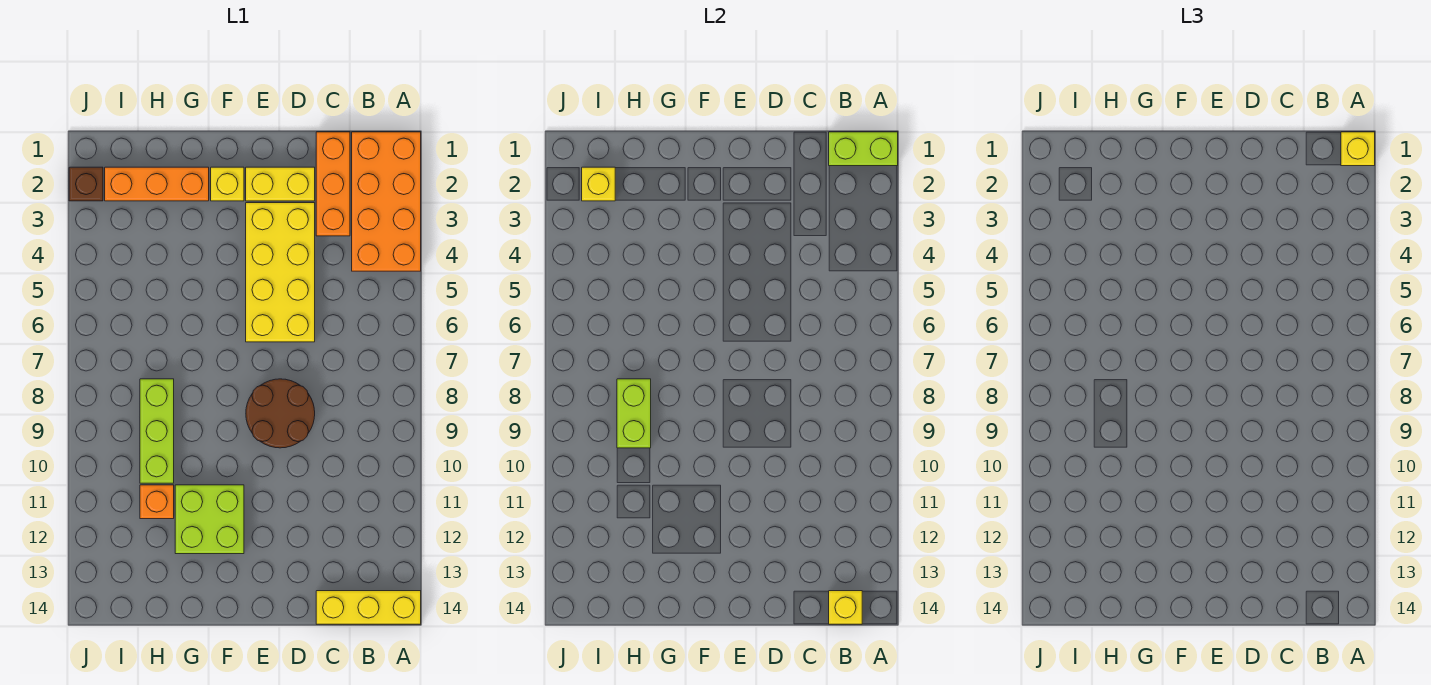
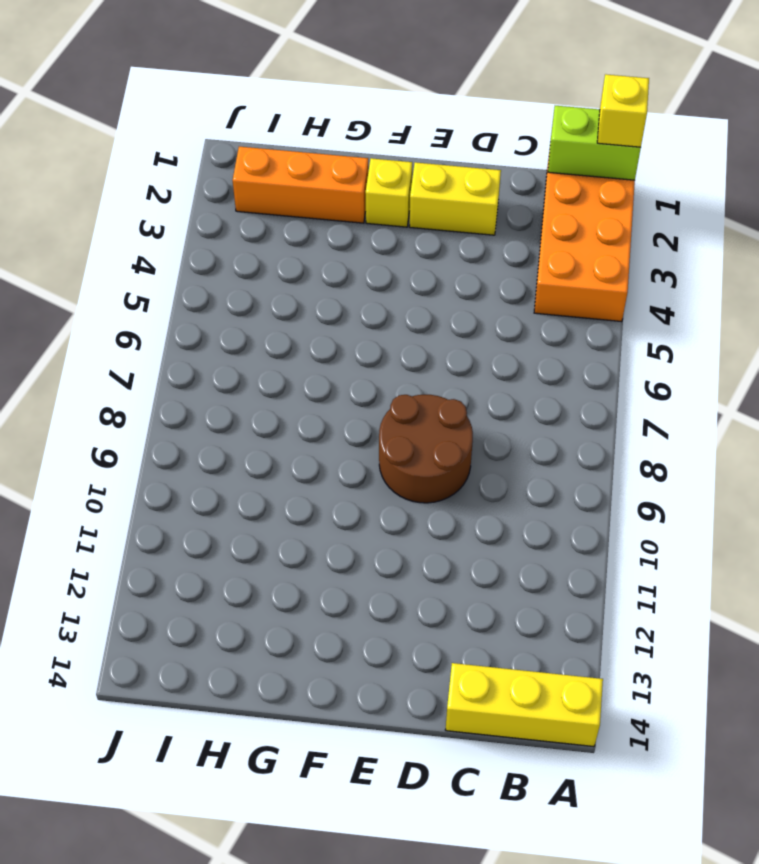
none -> orange 1x3 brick [316,132,350,236]
none -> yellow 2x4 brick [246,203,315,342]
none -> lime 2x2 brick [175,485,244,554]

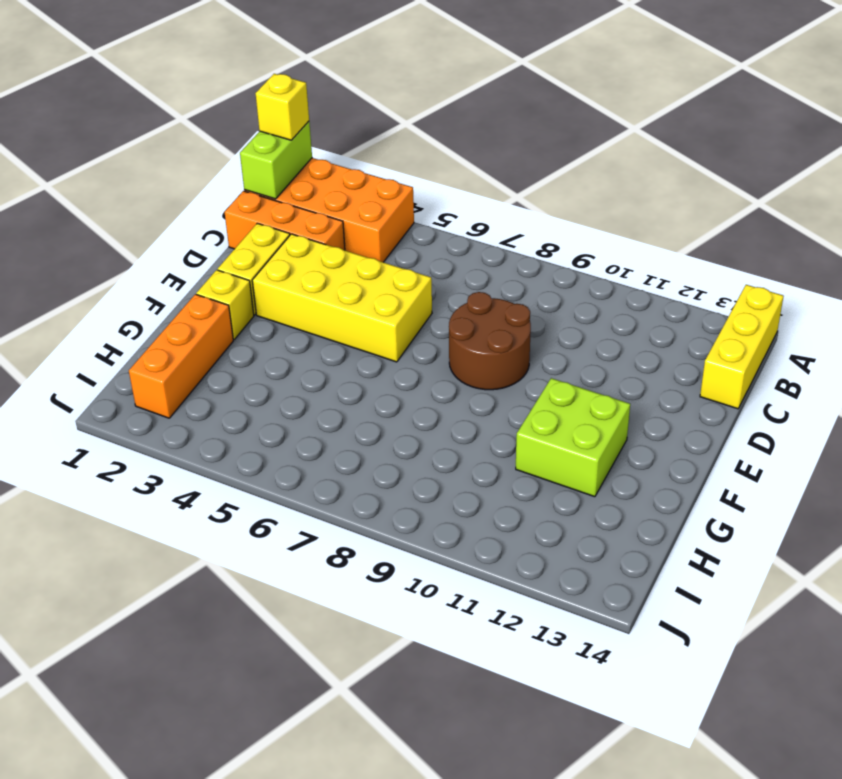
none -> lime 1x3 brick [140,379,174,483]
none -> orange 1x1 brick [140,485,174,519]
none -> brown 1x1 brick [69,167,103,201]

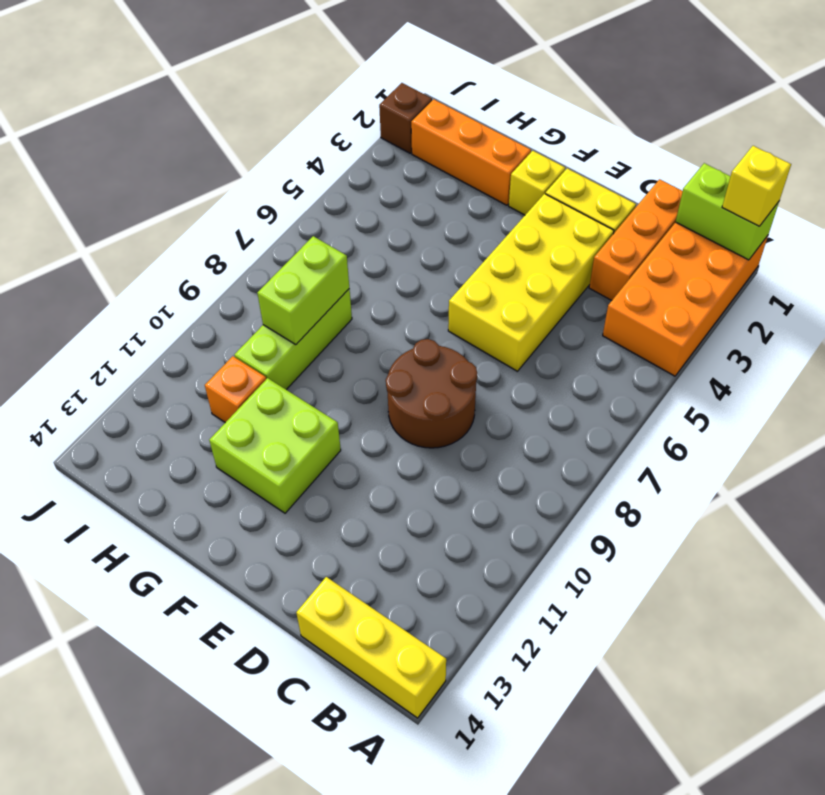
none -> yellow 1x1 brick [829,591,862,624]
none -> yellow 1x1 brick [582,167,615,201]

